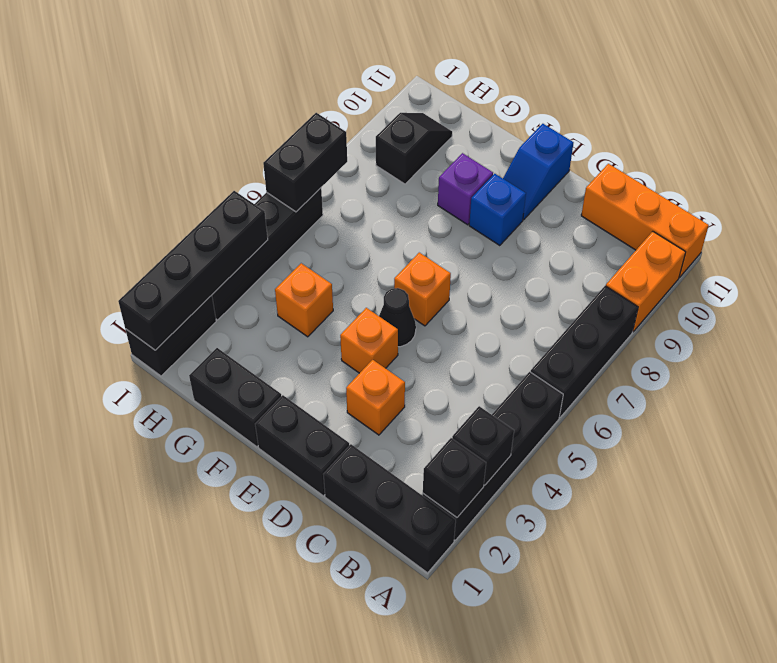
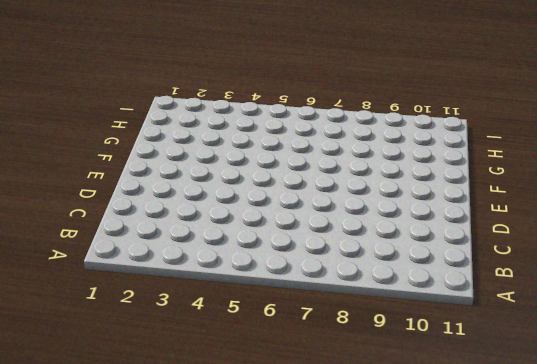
none -> black 1x3 brick [323,444,456,573]
none -> black 1x4 brick [422,372,563,540]
none -> black 1x3 brick [531,286,638,417]

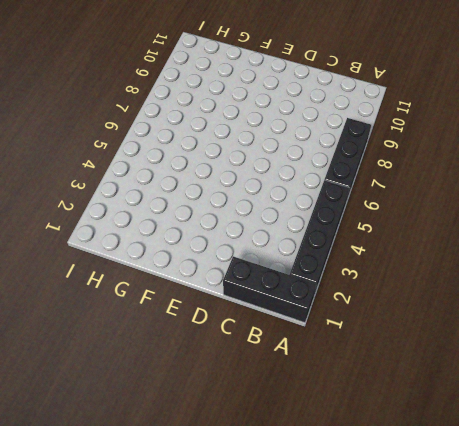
none -> orange 1x2 brick [606,232,686,332]
none -> orange 1x3 brick [581,164,709,277]
none -> black 1x2 brick [255,395,349,496]

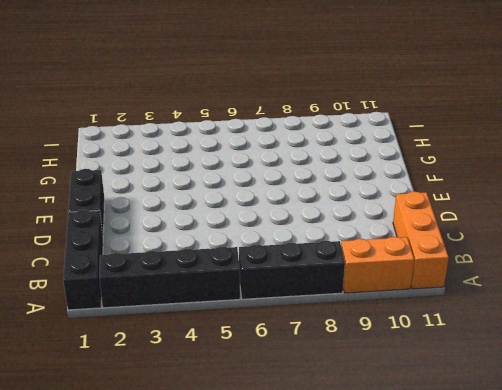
none -> orange 1x1 brick [346,360,405,435]
none -> orange 1x1 brick [340,308,398,373]
none -> black 1x1 cone [379,288,416,347]

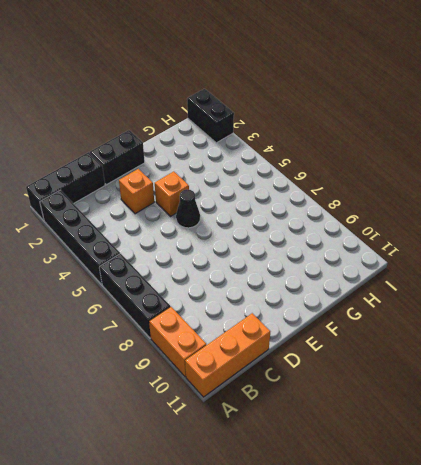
none -> orange 1x1 brick [394,253,451,326]
none -> blue 1x1 brick [469,174,526,246]
none -> blue 1x2 slope [503,124,573,220]

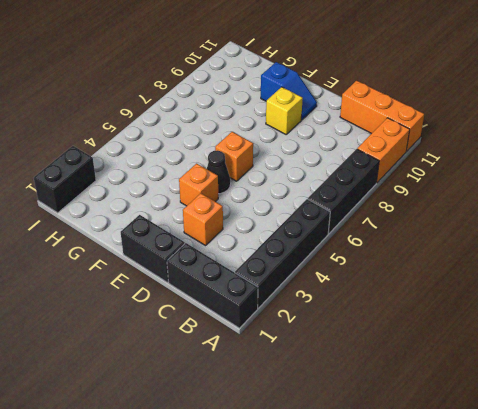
yellow 1x1 brick [266,87,303,134] -> blue 1x1 brick [469,174,526,246]
blue 1x2 slope [261,62,317,120] -> blue 1x2 slope turned to [503,124,573,220]
none -> black 1x2 brick [189,348,281,447]
none -> purple 1x1 brick [438,153,493,225]
none -> orange 1x1 brick [275,263,333,337]

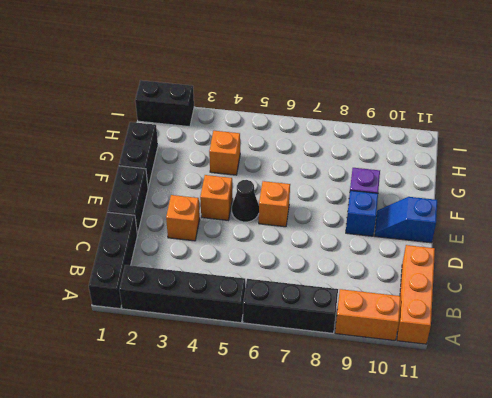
none -> black 1x2 slope [376,113,452,184]
none -> black 1x4 brick [212,188,323,320]
none -> black 1x1 brick [423,438,486,517]

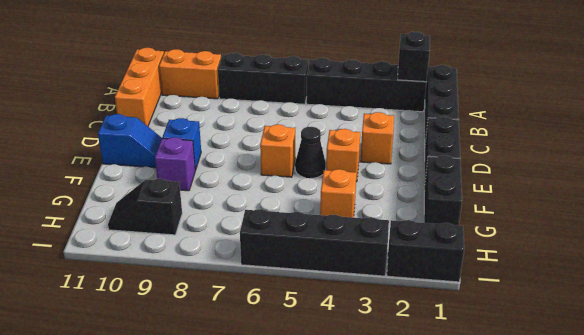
none -> black 1x1 brick [452,406,514,485]
none -> black 1x4 brick [118,191,268,350]
none -> black 1x2 brick [263,113,347,212]

